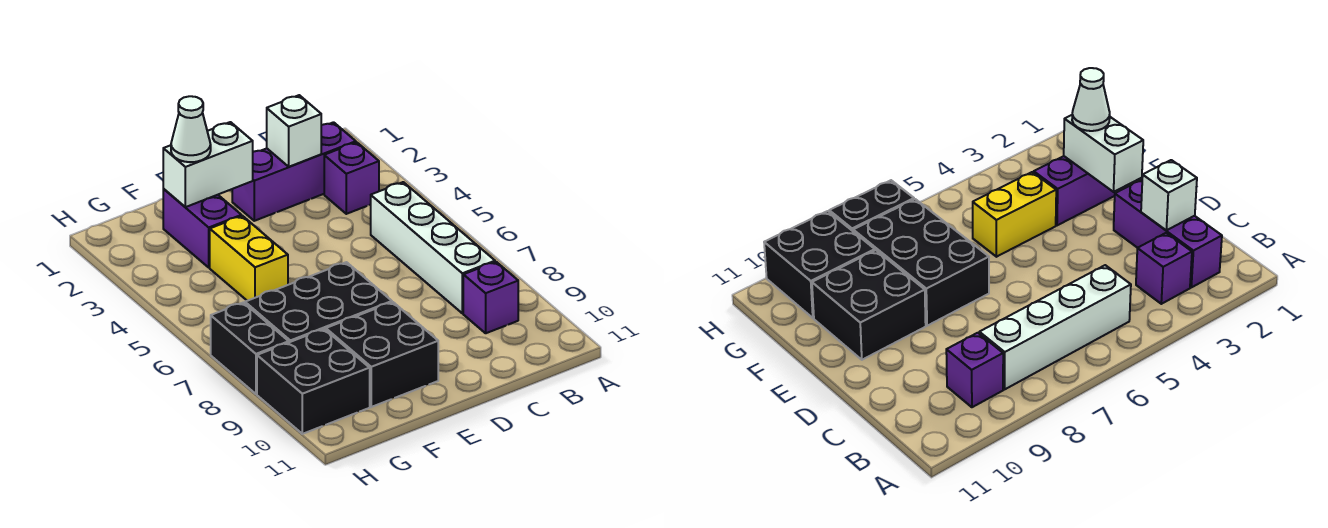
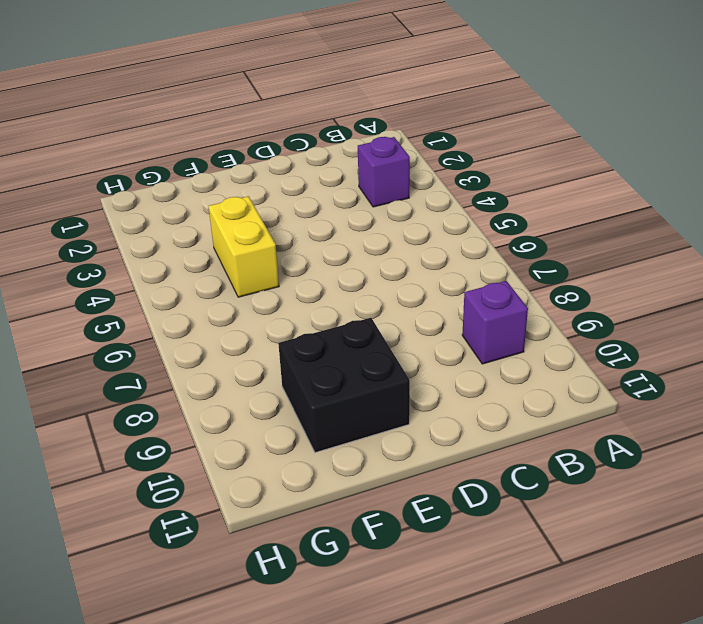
none -> purple 1x3 brick [232,122,356,221]
none -> white 1x4 brick [371,182,495,313]
none -> black 2x3 brick [245,262,392,342]

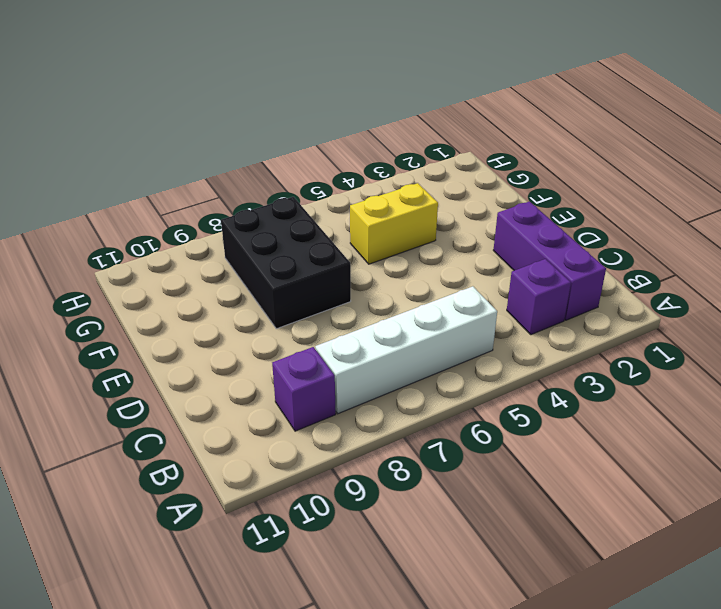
none -> black 2x2 brick [326,302,438,407]
none -> purple 1x2 brick [163,189,241,268]
none -> black 2x2 brick [257,329,370,434]

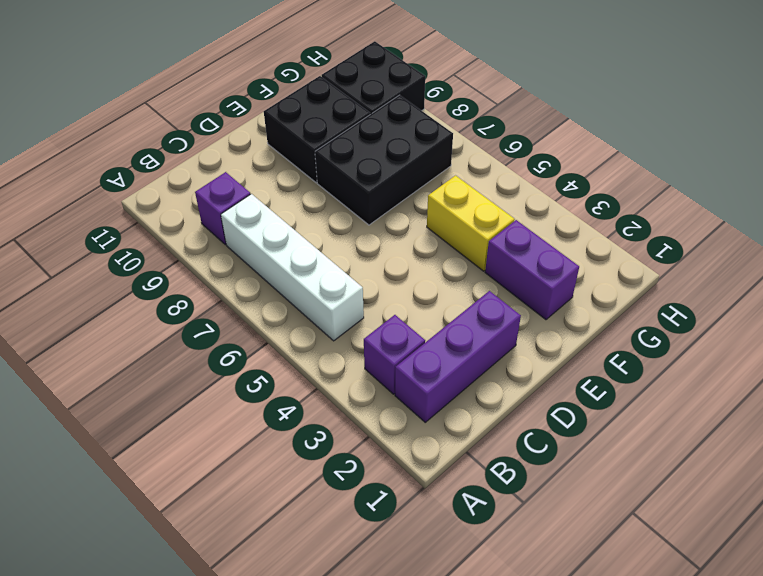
none -> black 1x2 brick [211,302,289,394]
none -> white 1x1 brick [267,95,321,167]
none -> white 1x2 brick [163,122,253,207]

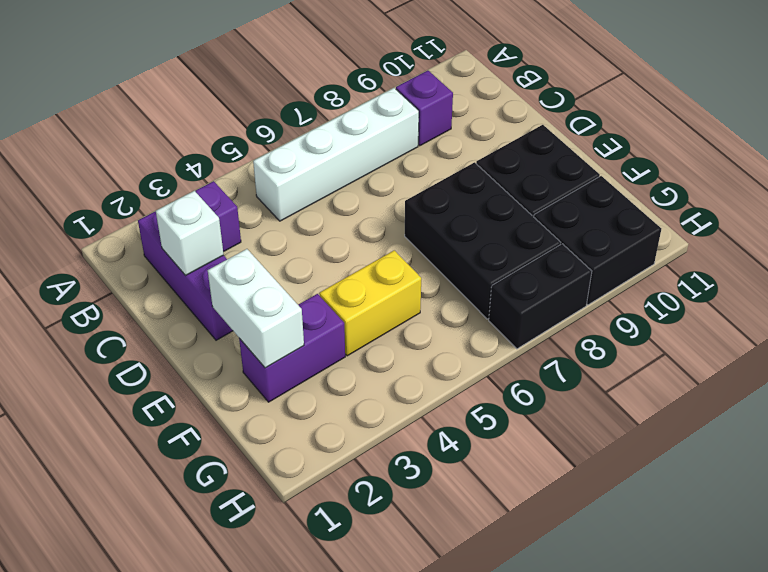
none -> white 1x1 cone [171,96,211,162]

